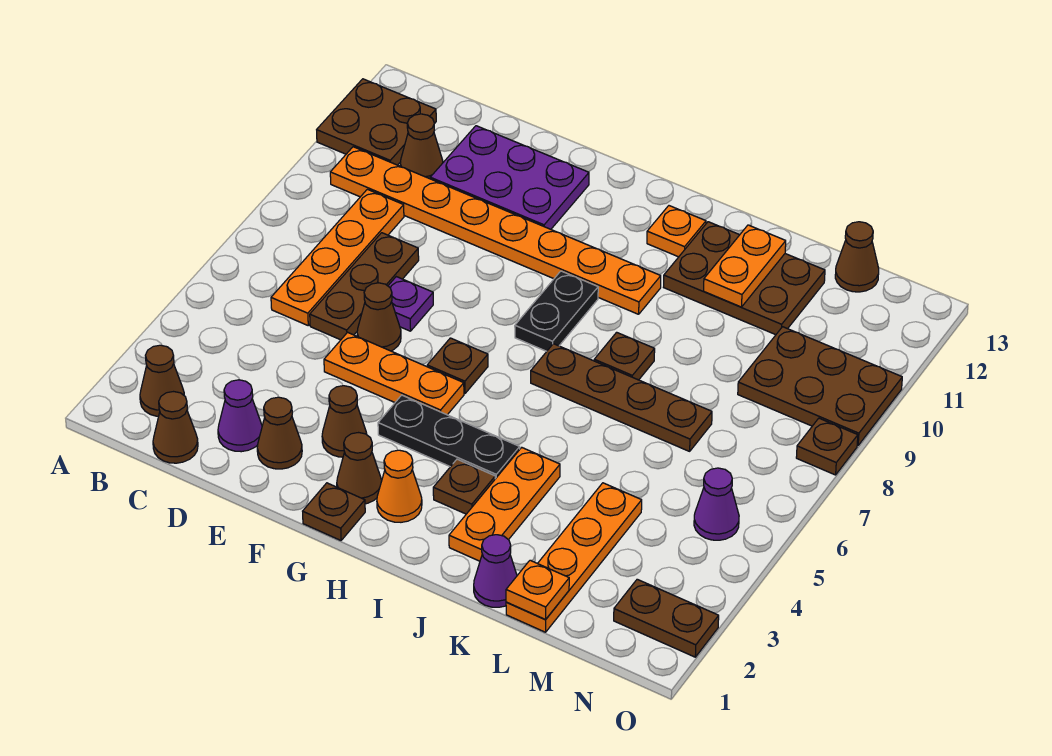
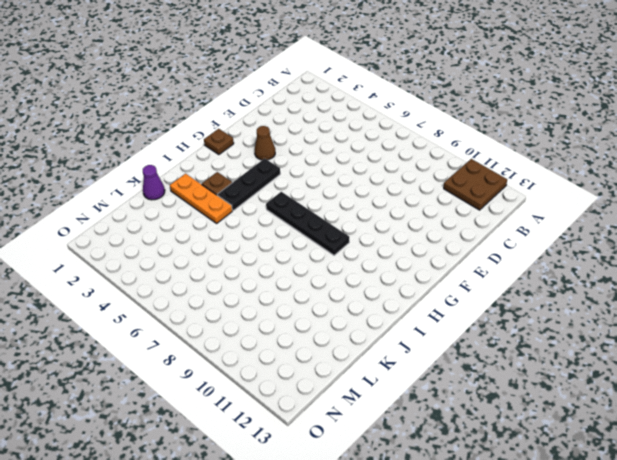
black 1x4 plate [266,192,349,255] -> black 1x2 plate [515,271,598,351]
none -> brown 1x1 cone [140,345,184,416]
none -> orange 1x8 plate [330,147,661,314]
none -> brown 1x1 cone [153,392,198,463]
none -> orange 1x4 plate [271,189,404,325]

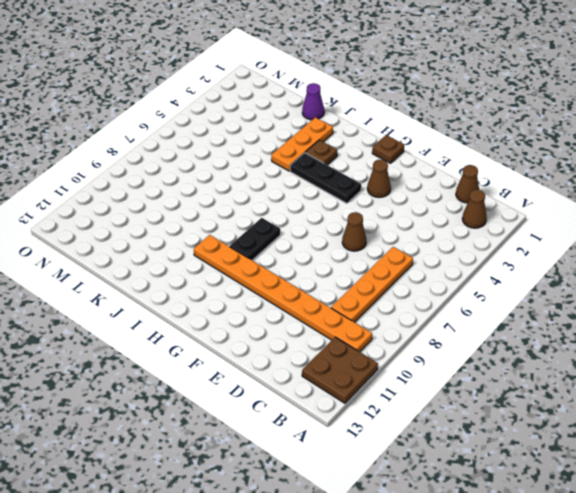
none -> brown 1x1 cone [400,114,443,179]
none -> purple 1x1 cone [218,380,262,452]
none -> brown 1x3 plate [310,233,419,340]
none -> purple 2x3 plate [430,126,589,229]

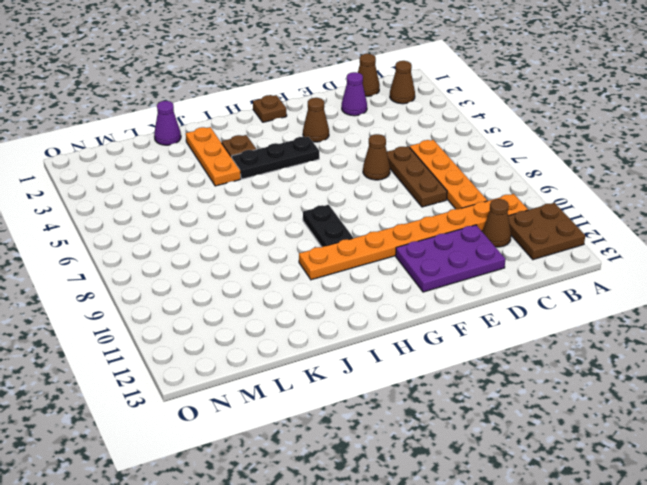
none -> brown 1x1 cone [257,397,302,469]
none -> orange 1x3 plate [324,332,464,415]
none -> purple 1x1 plate [388,277,433,331]
none -> brown 1x1 cone [337,433,382,504]

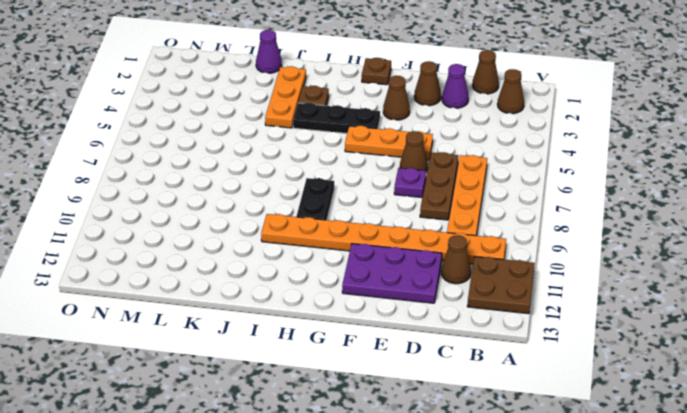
none -> brown 1x1 cone [337,433,382,504]
none -> brown 1x1 plate [427,338,488,394]
none -> orange 1x1 cone [377,450,422,522]
none -> brown 1x4 plate [531,344,712,451]

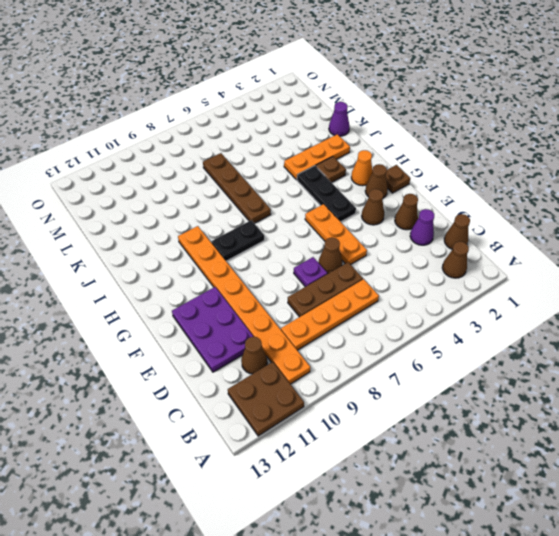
none -> brown 1x1 plate [427,338,488,394]
none -> orange 1x1 plate [647,206,706,257]
none -> brown 1x1 plate [594,332,655,380]
none -> brown 2x3 plate [664,222,825,335]

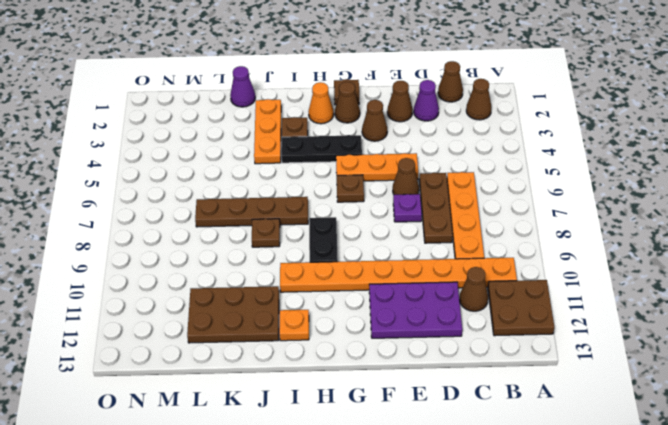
none -> orange 1x4 plate [506,483,642,632]
none -> brown 2x3 plate [738,327,902,446]
none -> brown 1x1 cone [835,222,879,292]
none -> brown 1x2 plate [614,579,719,657]

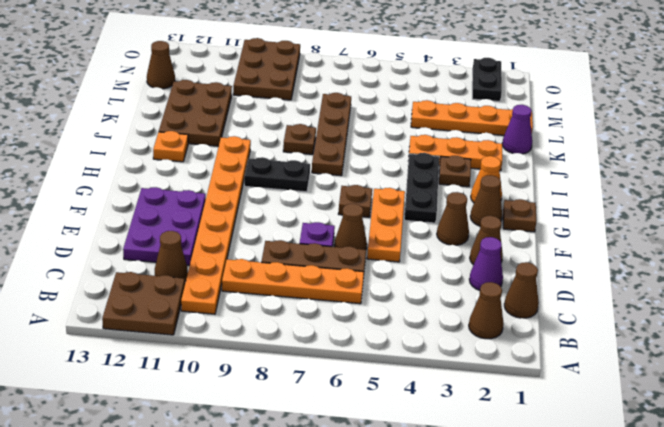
black 1x2 plate [472,58,502,101] -> brown 1x2 plate [614,579,719,657]
none -> purple 1x1 cone [694,468,739,540]
none -> brown 1x1 plate [796,418,858,475]
none -> orange 1x2 plate [704,225,786,307]
none -> orange 1x1 plate [506,560,569,620]

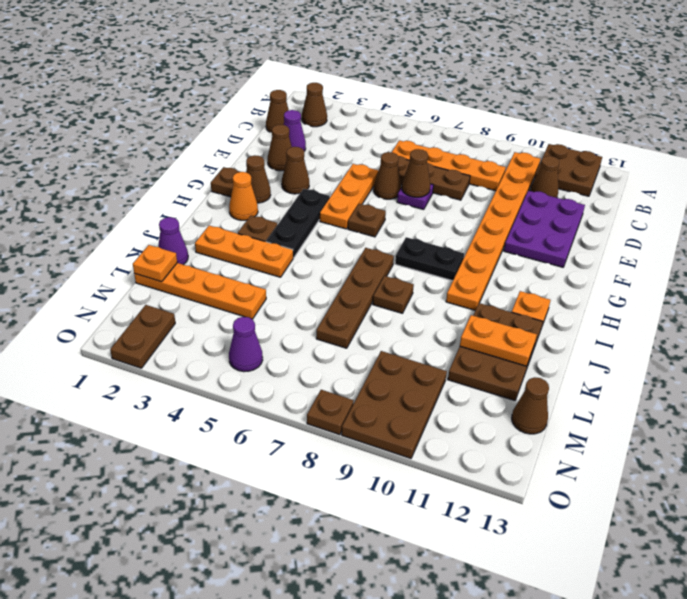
brown 1x1 cone [402,149,430,197] -> none

